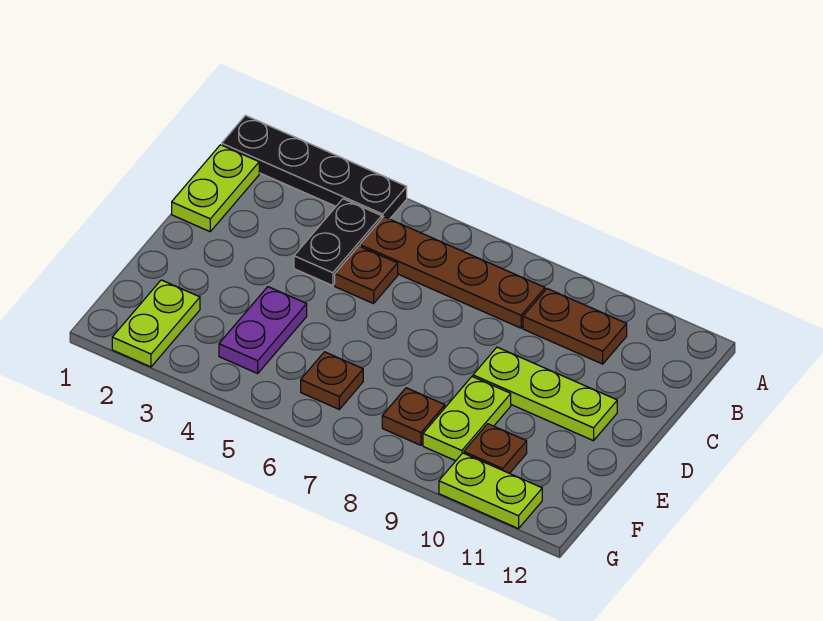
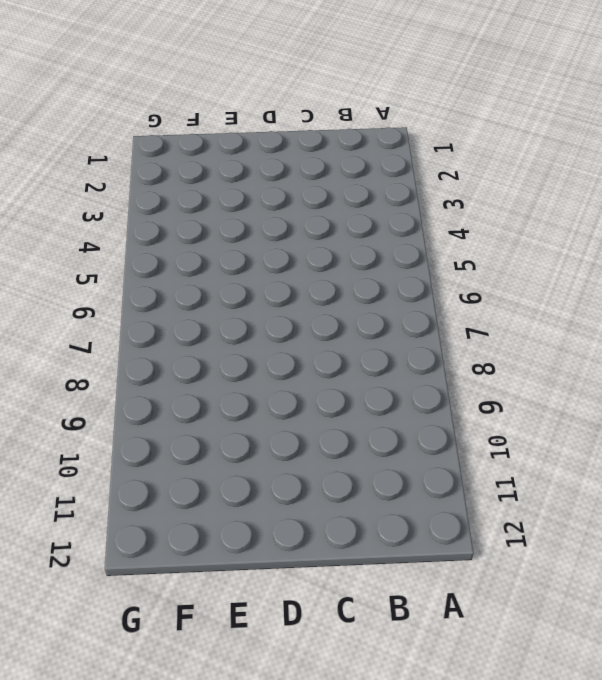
none -> black 1x4 plate [222,116,407,219]
none -> lime 1x2 plate [172,145,259,232]
none -> black 1x2 plate [294,199,382,286]

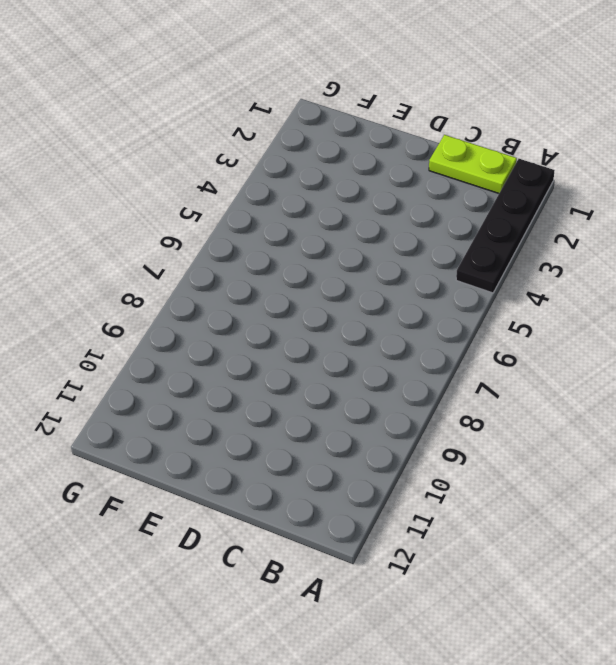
none -> black 1x2 plate [294,199,382,286]
none -> brown 1x4 plate [360,217,545,328]
none -> brown 1x2 plate [523,289,627,364]

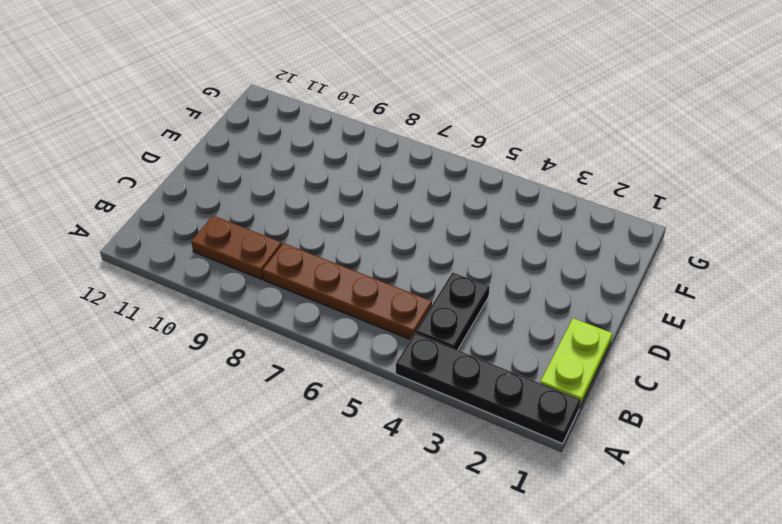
none -> brown 1x1 plate [335,246,398,304]
none -> lime 1x3 plate [473,347,617,441]
none -> purple 1x2 plate [219,287,307,373]

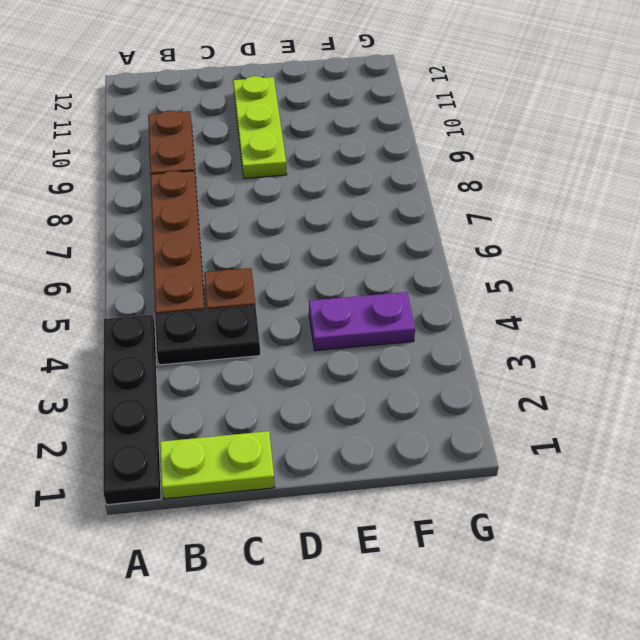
none -> lime 1x2 plate [423,377,511,461]
none -> lime 1x2 plate [112,280,200,367]
none -> brown 1x1 plate [301,352,363,409]

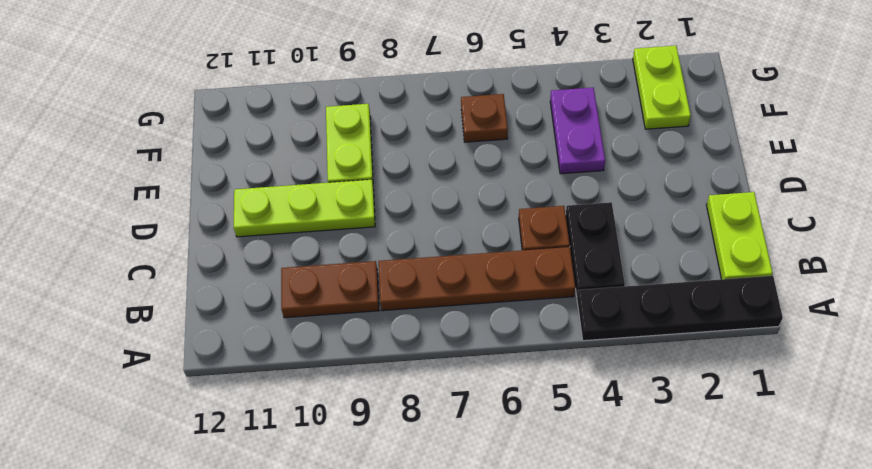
none -> brown 1x1 plate [382,388,445,445]
none -> brown 1x1 plate [464,424,527,473]
none -> lime 1x2 plate [439,453,542,529]

